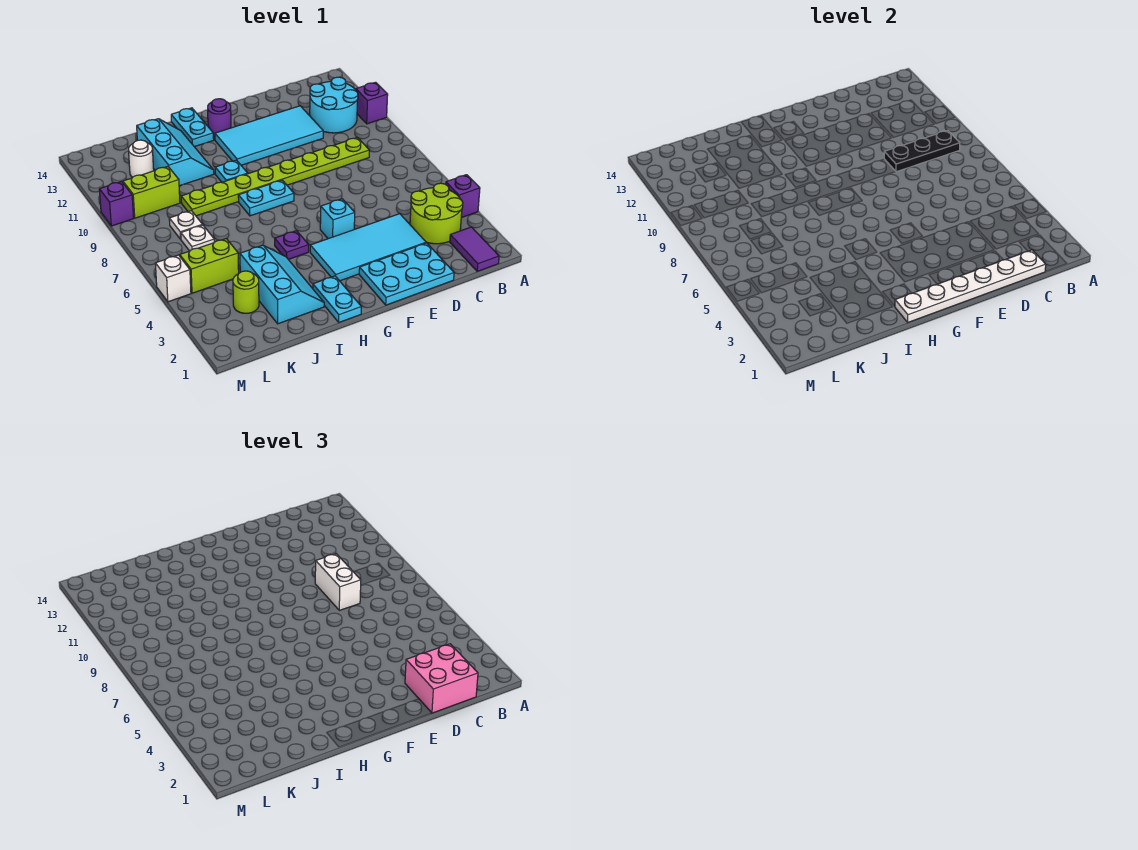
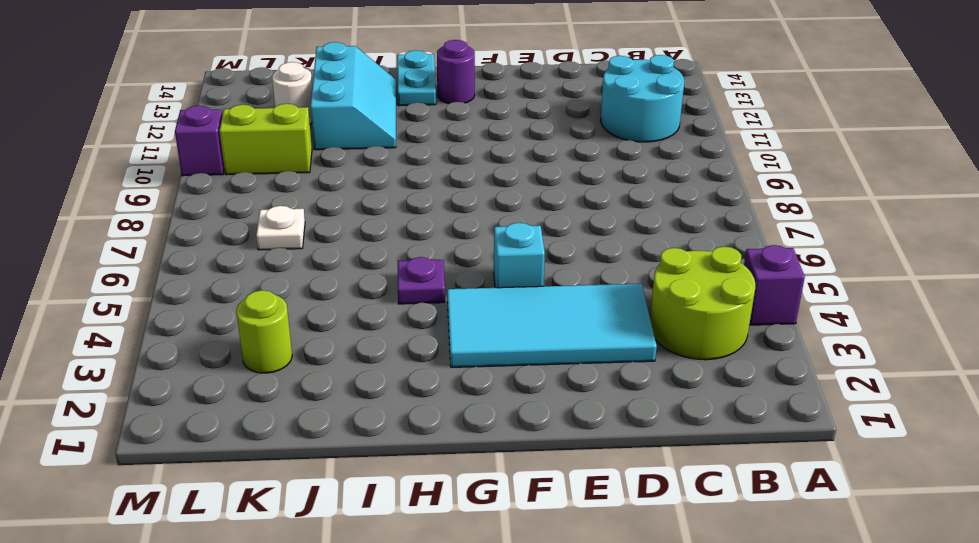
none -> purple 1x1 brick [356,82,388,124]
none -> purple 1x2 tile [450,227,499,271]
none -> lime 1x8 plate [181,137,369,216]
none -> cyan 2x3 plate [359,243,454,305]

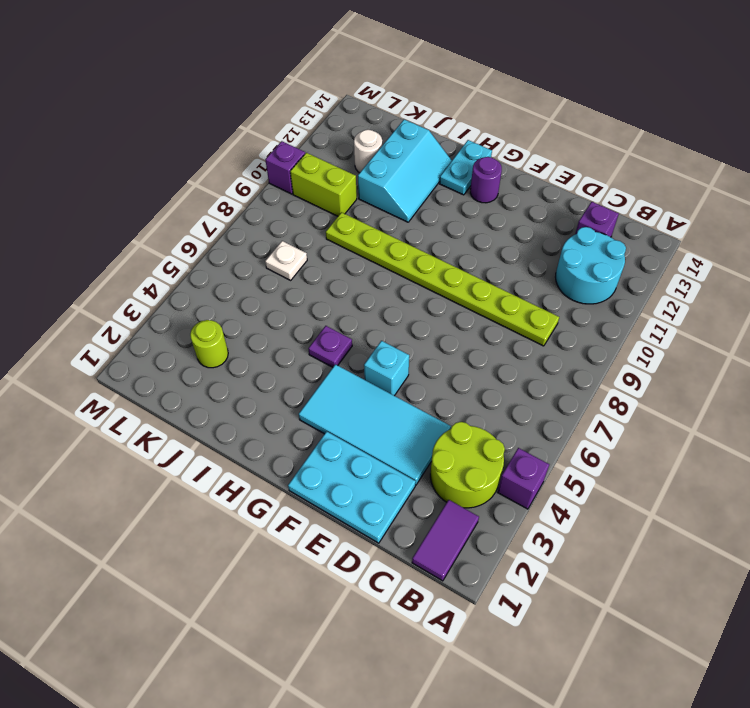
purple 1x1 brick [575,202,619,237] -> purple 1x1 brick moved to [356,82,388,124]
none -> cyan 2x4 tile [215,106,323,165]
none -> cyan 1x2 plate [238,180,294,216]
none -> cyan 1x2 plate [313,276,361,322]
none -> cyan 1x1 plate [215,160,248,182]

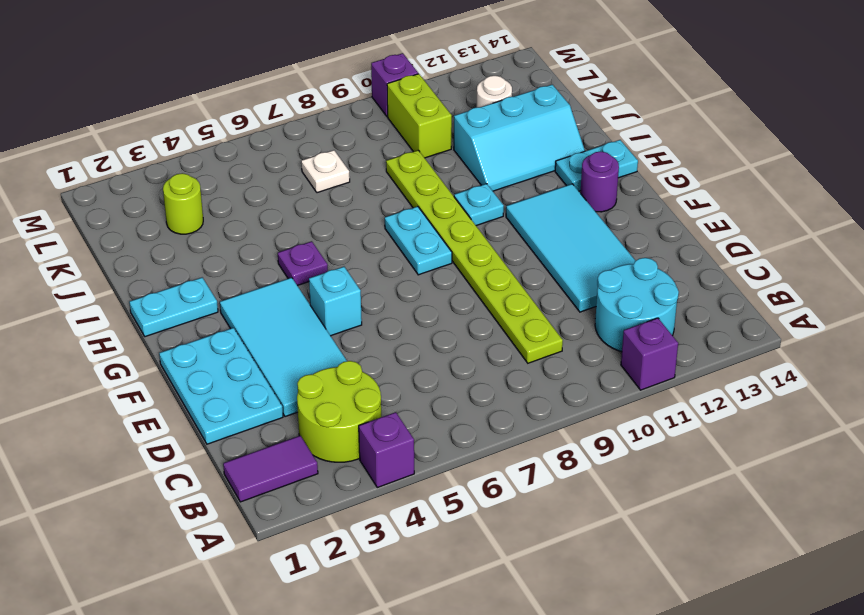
none -> cyan 2x3 slope [240,245,324,324]
none -> lime 1x2 brick [180,239,239,293]
none -> white 1x1 plate [169,211,203,239]
none -> white 1x1 brick [155,255,191,302]

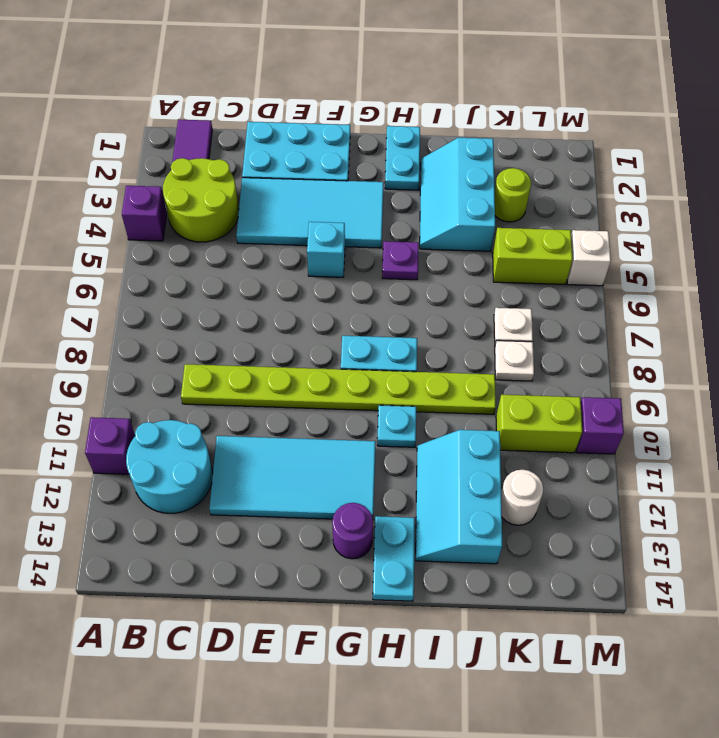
none -> black 1x3 plate [884,130,960,172]
none -> white 1x6 plate [895,250,1046,322]
none -> pink 2x2 brick [405,644,478,713]
none -> white 1x2 brick [315,554,361,610]

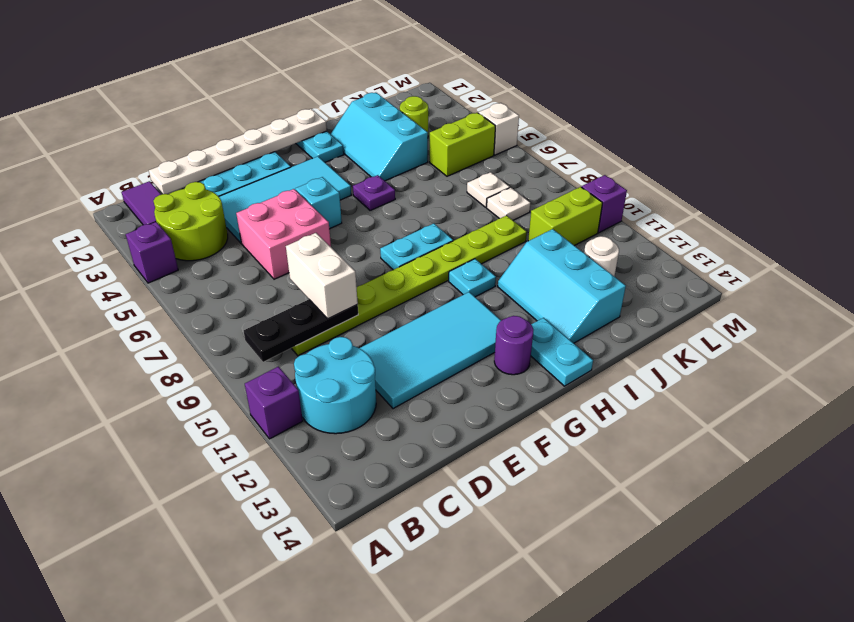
pink 2x2 brick [236,189,331,279] -> pink 2x2 brick moved to [405,644,478,713]

